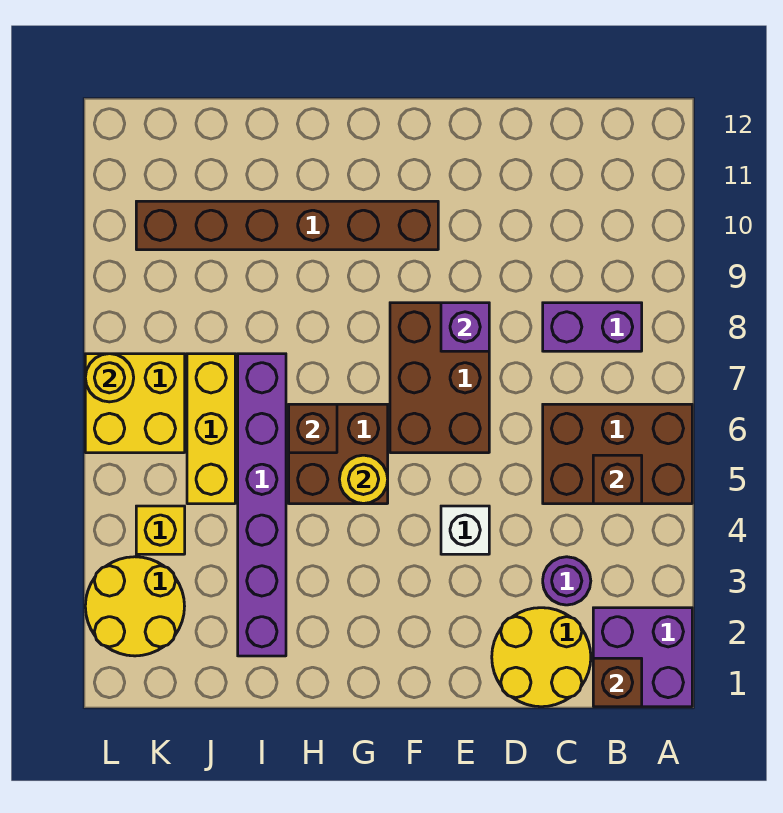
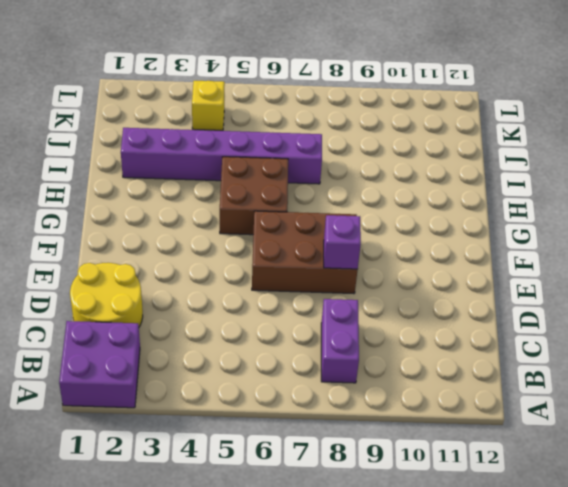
none -> brown 2x3 brick [543,404,692,504]
none -> purple 1x1 round brick [543,557,591,605]
none -> white 1x1 brick [441,506,489,554]

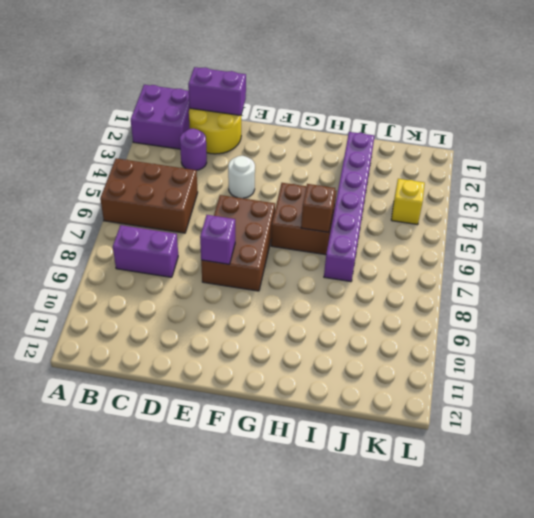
purple 1x2 brick [188,67,246,115] -> none
white 1x1 round brick [228,156,255,198] -> white 1x1 brick [441,506,489,554]
none -> brown 1x6 brick [136,201,438,250]
none -> yellow 1x3 brick [187,354,235,504]
none -> yellow 2x2 round brick [85,557,185,656]

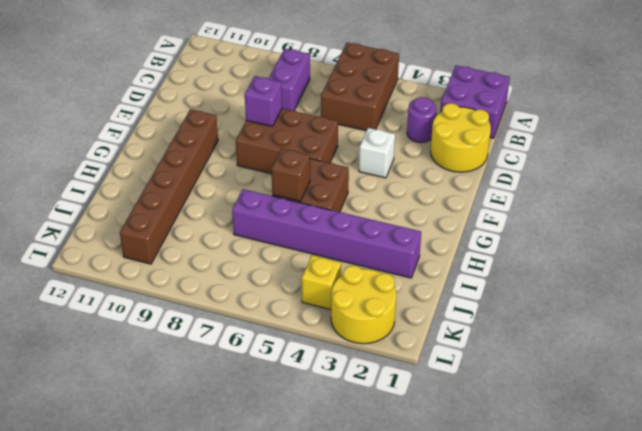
none -> yellow 1x3 brick [187,354,235,504]
none -> yellow 2x2 brick [85,354,185,453]
none -> brown 1x1 brick [593,658,642,707]

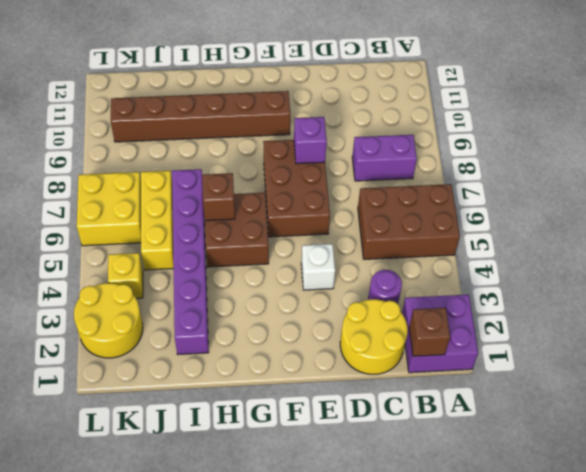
none -> brown 1x1 brick [593,455,642,504]
none -> yellow 1x1 round brick [339,455,388,504]
none -> yellow 1x1 round brick [85,354,134,402]

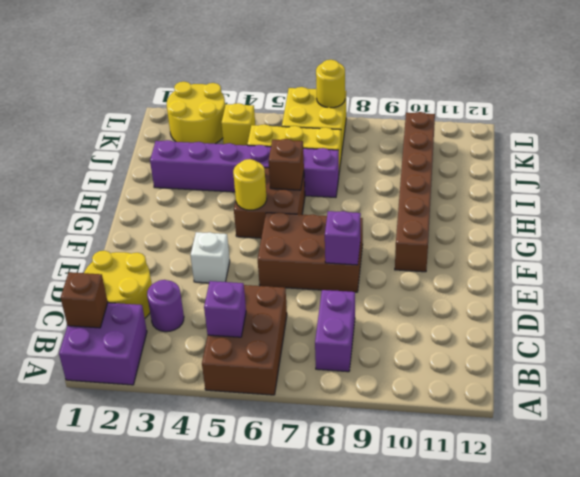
purple 1x1 brick [204,281,246,337] -> brown 1x1 brick [593,455,642,504]

